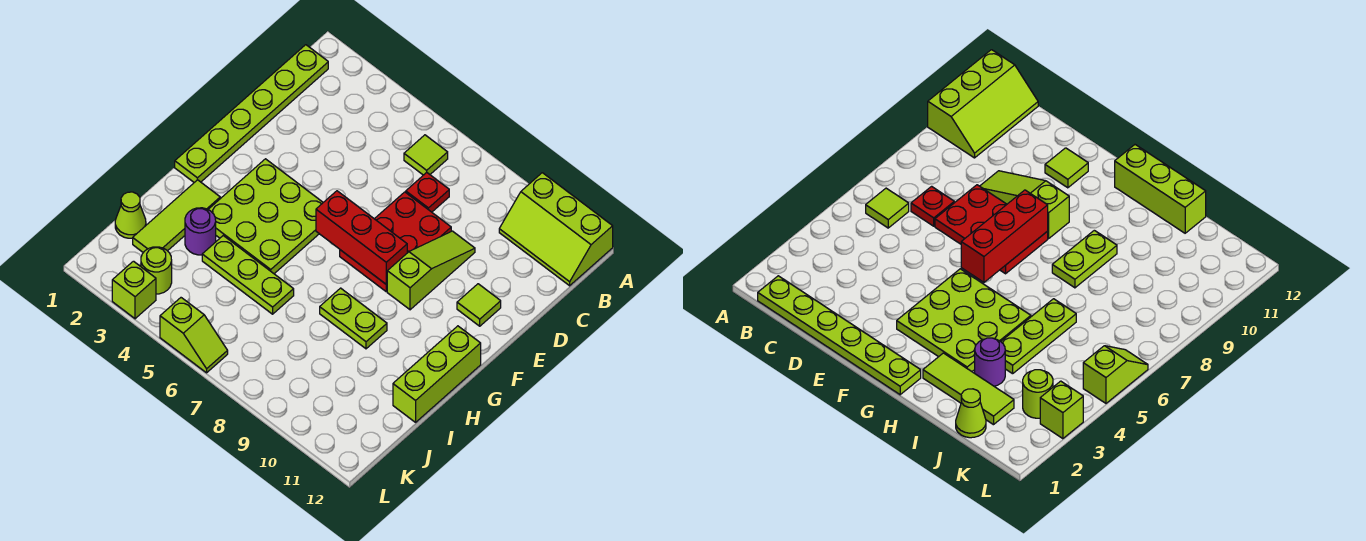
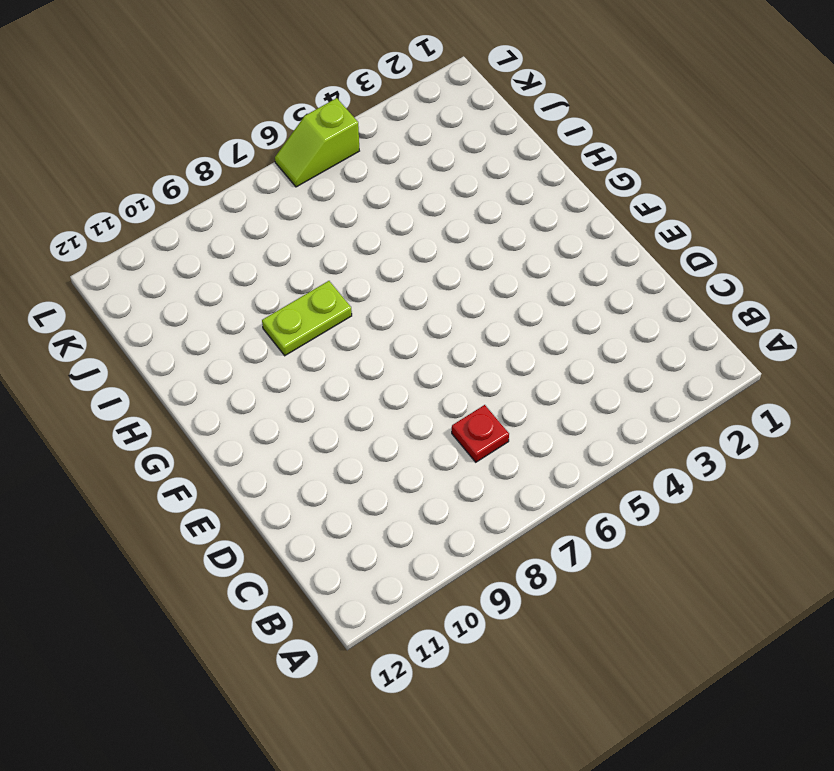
none -> lime 2x3 slope [499,173,613,286]
none -> lime 1x6 plate [175,45,328,182]
none -> lime 1x1 tile [404,135,448,175]

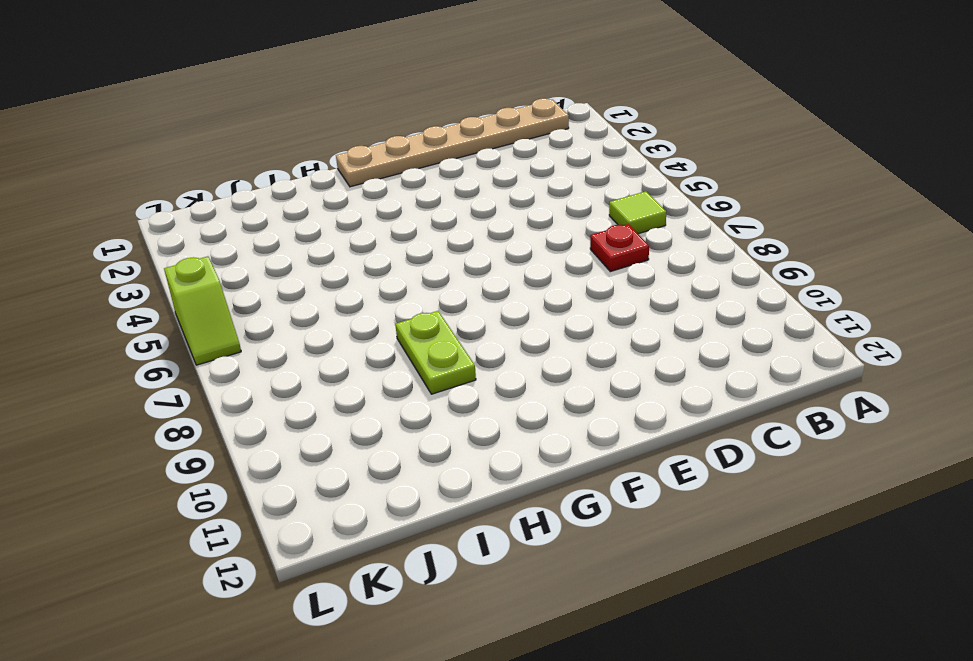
tan 1x6 plate [336,99,569,187] -> lime 1x6 plate [175,45,328,182]
none -> lime 2x3 slope [499,173,613,286]
none -> red 2x3 plate [340,192,451,291]
none -> lime 1x3 slope [387,231,475,310]

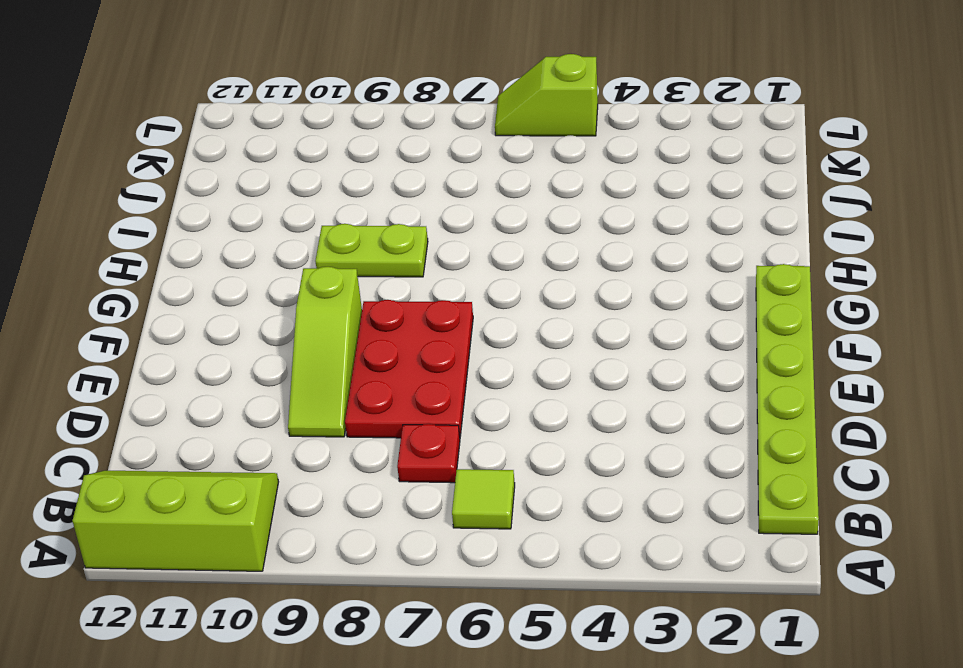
none -> lime 1x1 tile [457,284,501,326]
none -> lime 3x3 plate [208,159,323,274]
none -> lime 1x3 brick [393,326,481,422]

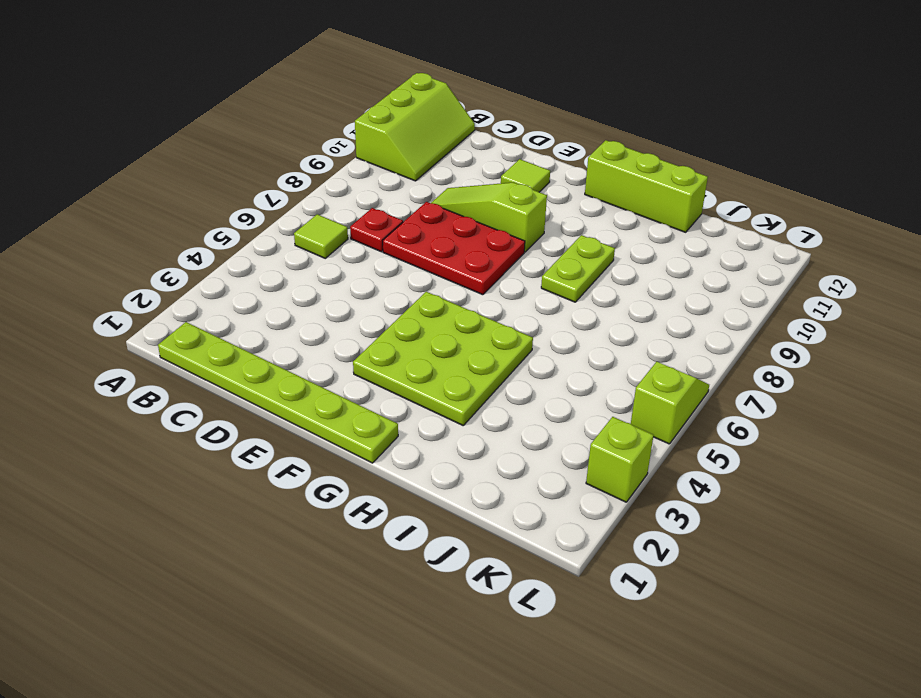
none -> lime 1x3 tile [133,180,220,253]
none -> purple 1x1 round brick [185,208,216,255]
none -> lime 1x3 plate [202,236,294,314]

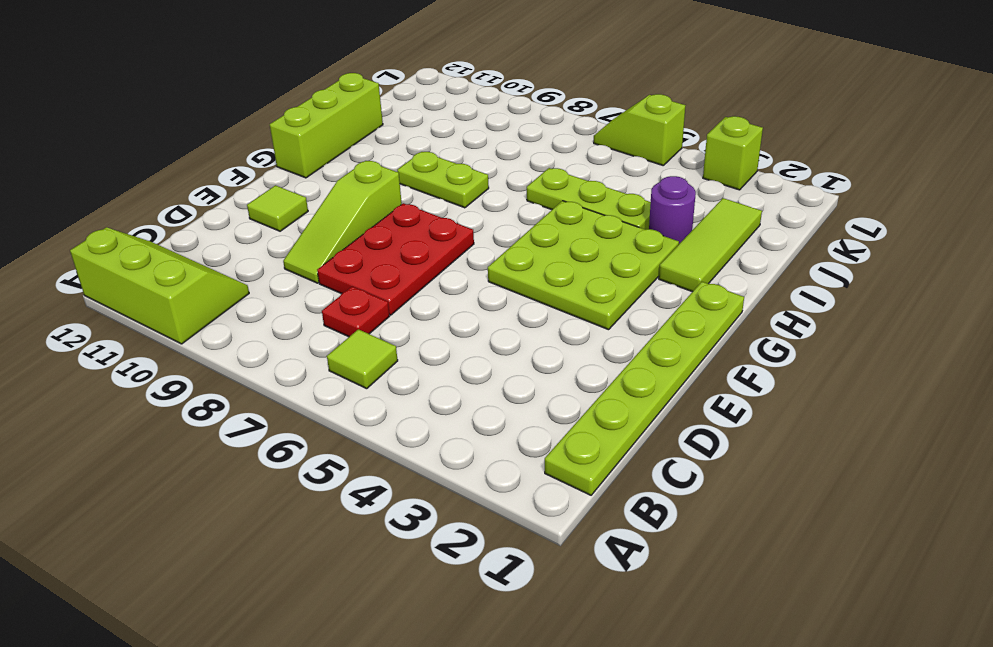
none -> lime 1x1 cone [115,192,146,238]
none -> lime 1x1 round brick [141,247,172,294]
none -> red 1x3 brick [316,191,407,284]

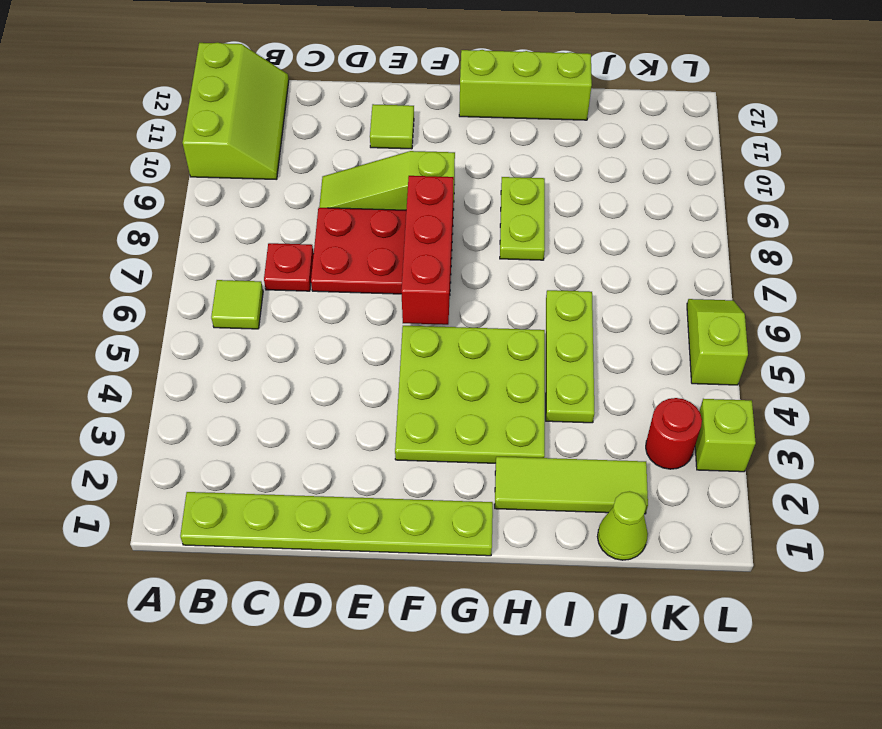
red 1x1 round brick [646,398,702,469] -> lime 1x1 round brick [141,247,172,294]
none -> purple 1x1 round brick [185,208,216,255]

